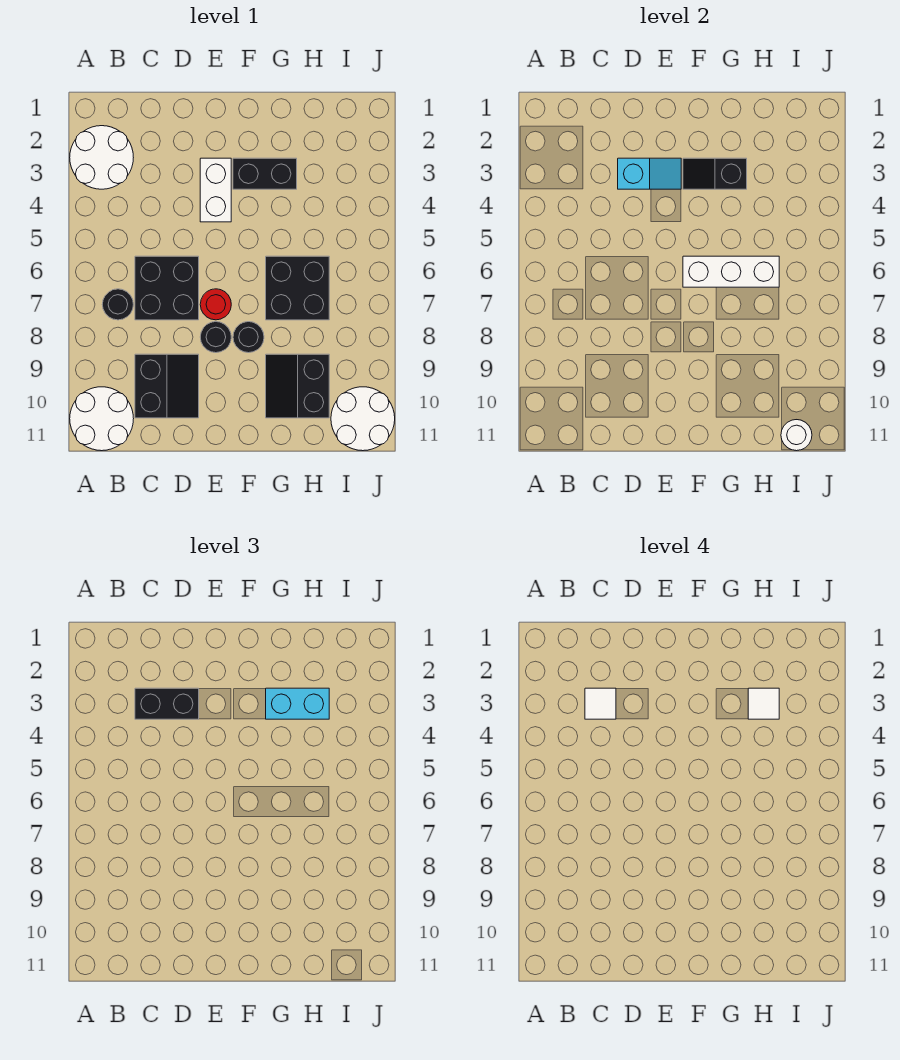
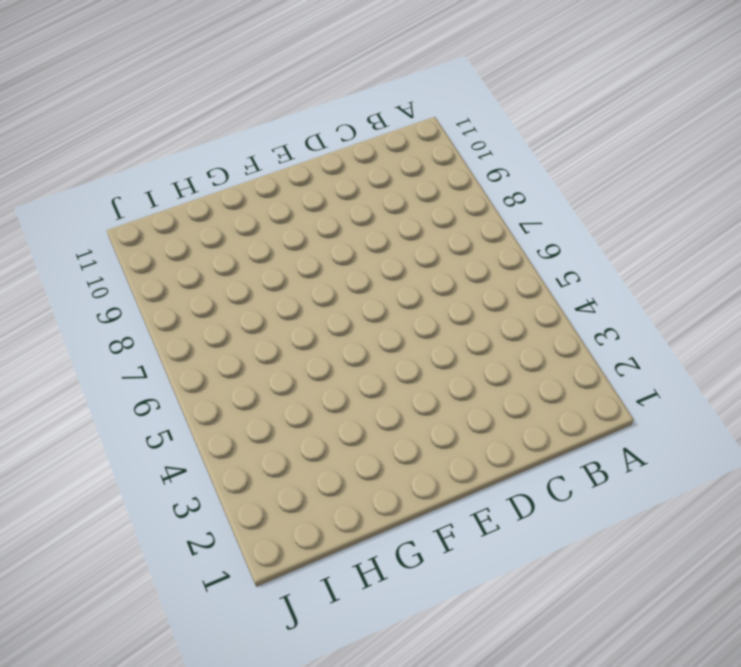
none -> white 2x2 round brick [70,126,133,189]
none -> white 2x2 round brick [70,387,134,451]
none -> black 1x1 round brick [102,289,133,320]

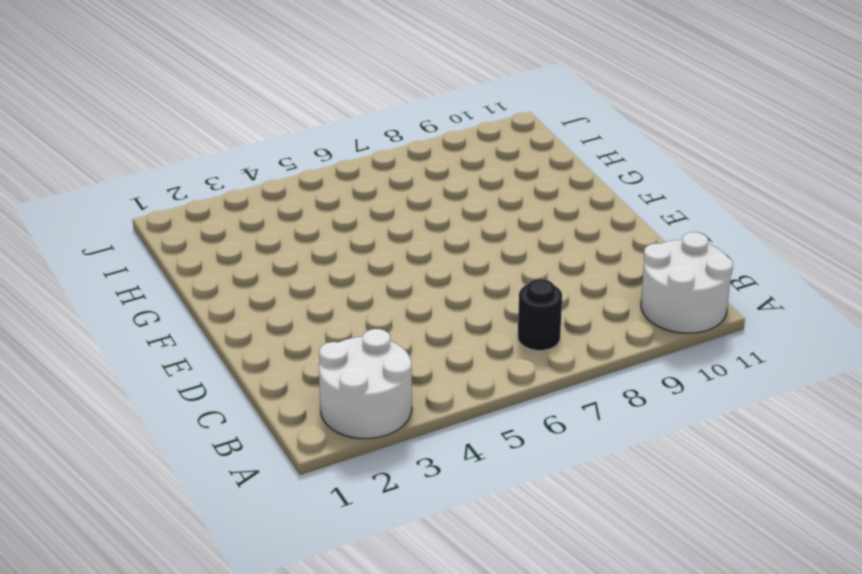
none -> black 2x2 brick [135,256,199,320]
none -> black 2x2 slope [135,354,199,418]
none -> white 1x2 brick [200,158,231,222]

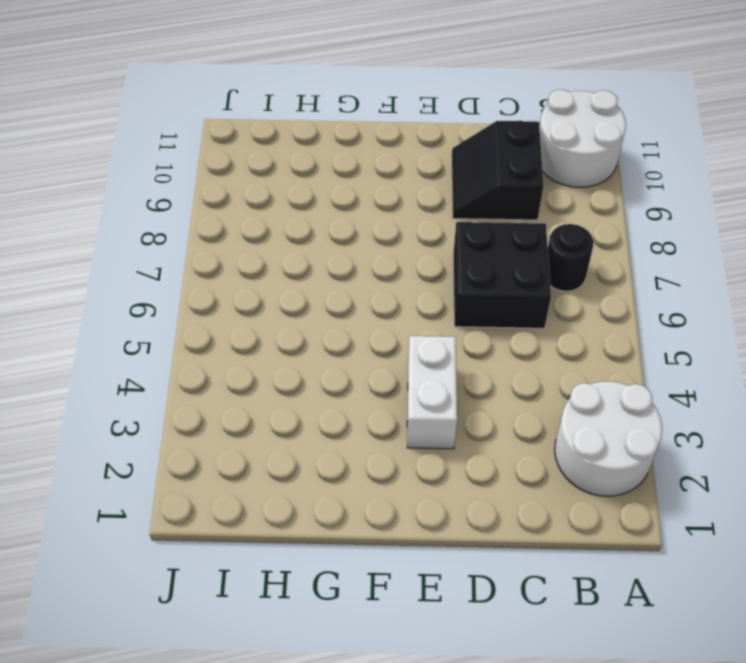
none -> red 1x1 round brick [200,289,231,320]
none -> black 1x1 round brick [200,322,231,353]
none -> black 1x2 brick [233,158,297,189]

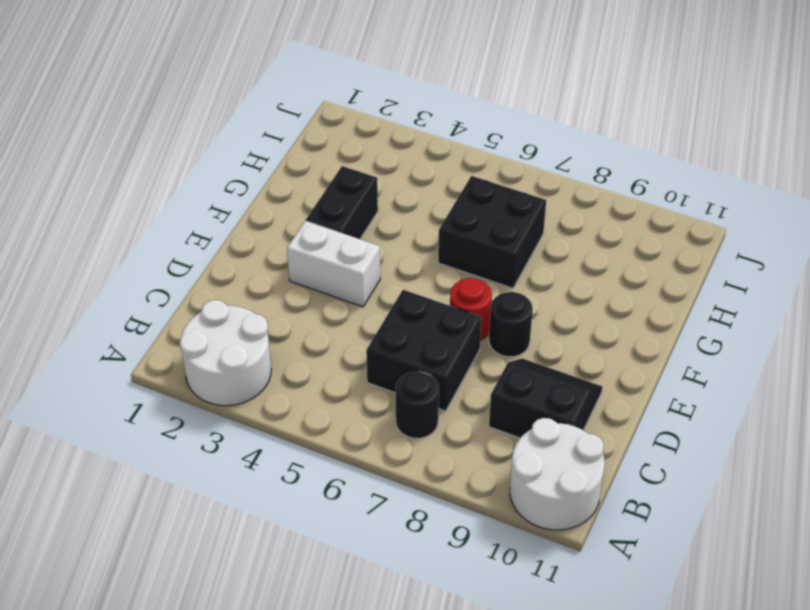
none -> black 1x1 round brick [233,322,264,353]
none -> black 2x2 slope [266,354,329,418]
none -> white 2x2 round brick [331,387,395,451]

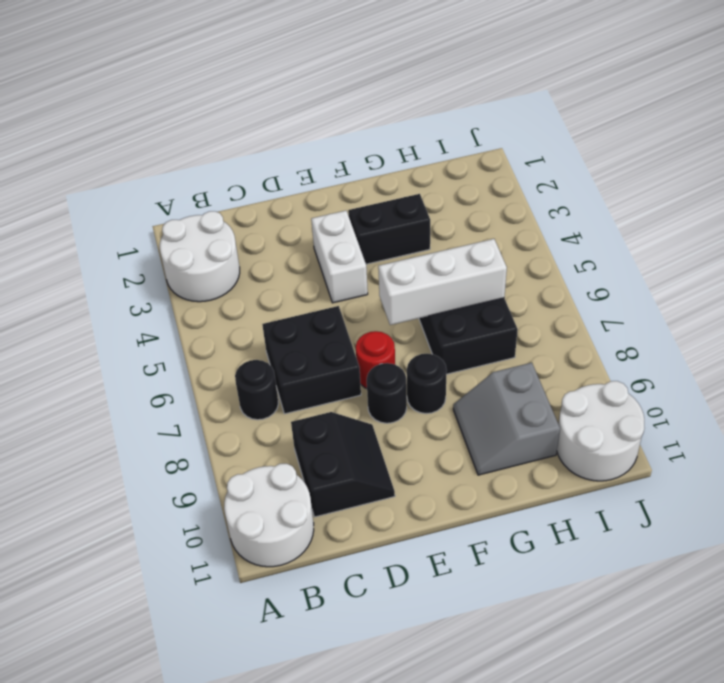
grey 2x2 slope [453,363,560,475] -> black 2x2 slope [266,354,329,418]
none -> cyan 1x2 slope [618,158,681,189]
none -> black 1x2 slope [683,158,747,189]
none -> white 1x1 round brick [781,420,812,451]

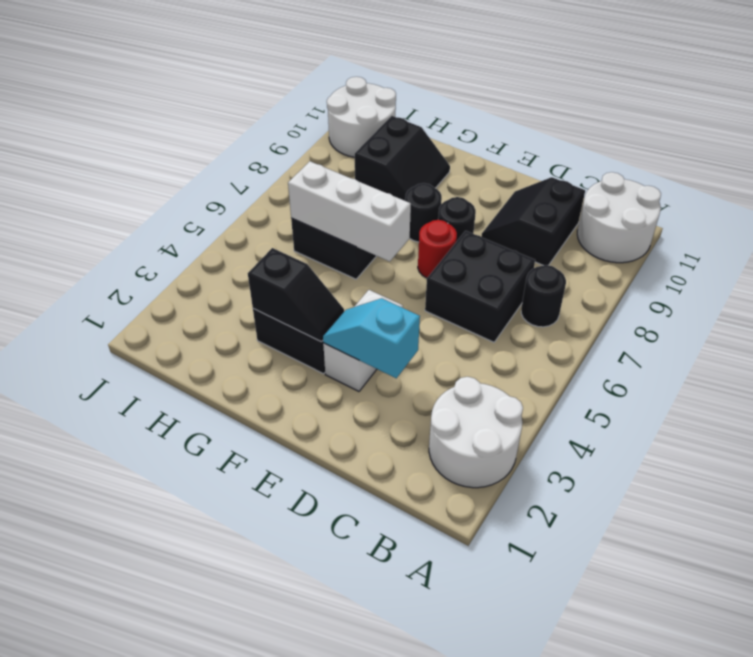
none -> white 1x1 round brick [781,420,812,451]
none -> black 1x2 brick [135,688,199,719]
none -> cyan 1x2 brick [266,688,329,719]

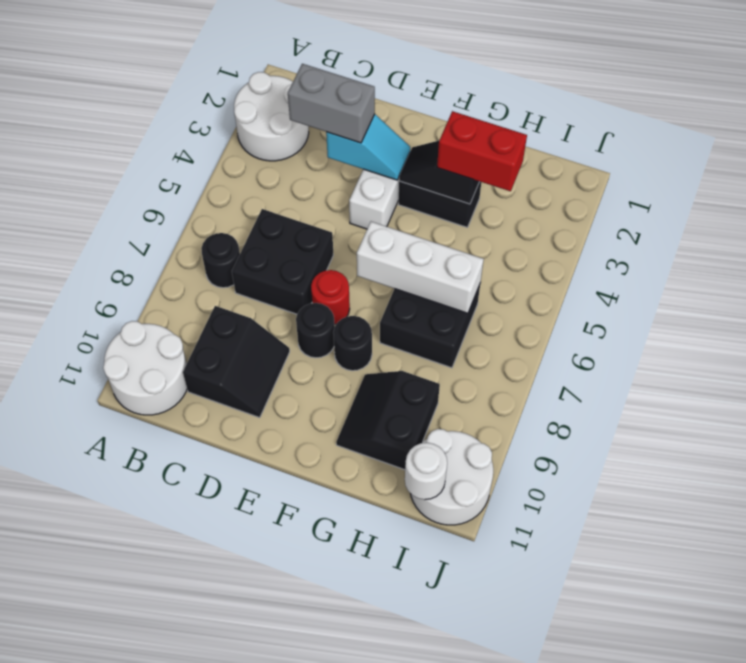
grey 1x2 brick [288,64,375,143] -> black 1x2 brick [135,688,199,719]
red 1x2 brick [437,111,527,191] -> cyan 1x2 brick [266,688,329,719]
none -> white 1x1 tile [585,688,616,719]
none -> white 1x1 tile [748,688,779,719]

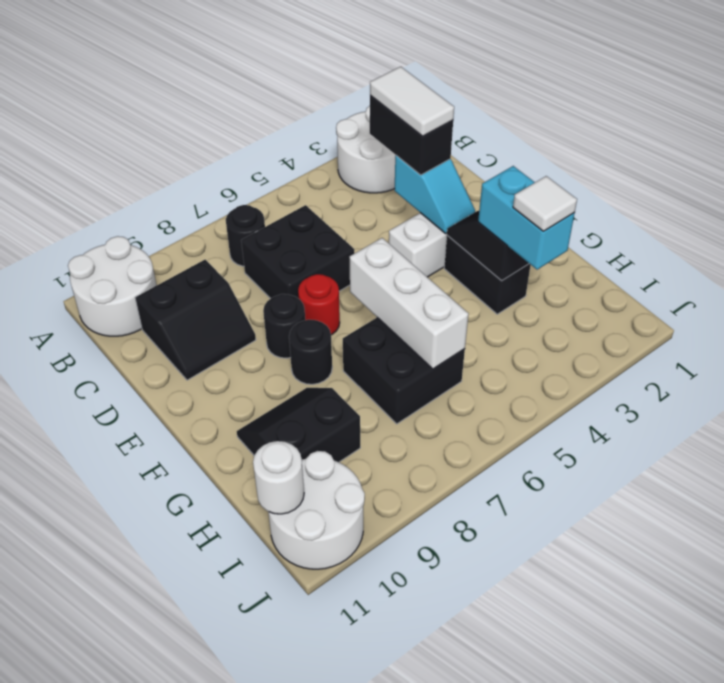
white 1x2 tile [370,67,454,136] -> white 1x1 tile [585,688,616,719]

